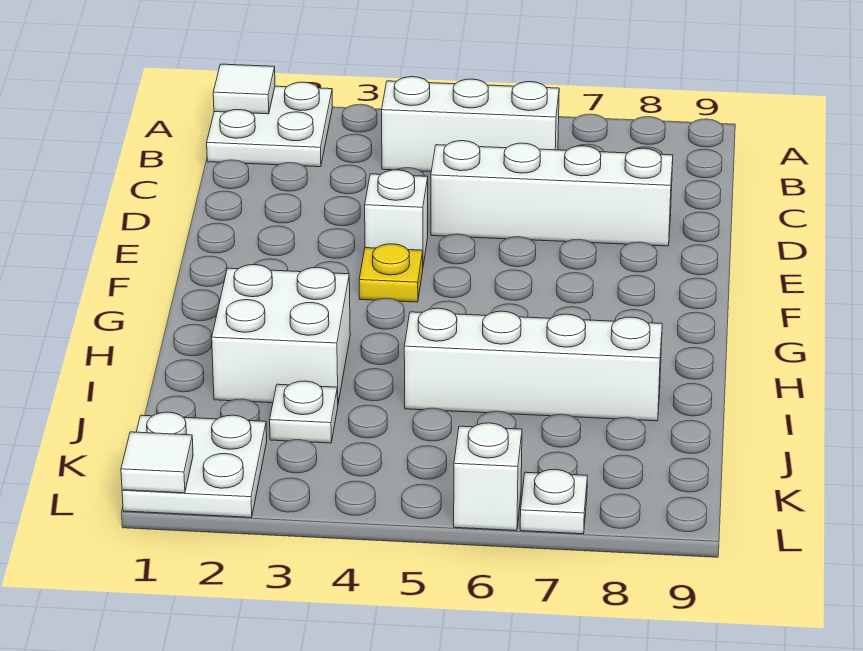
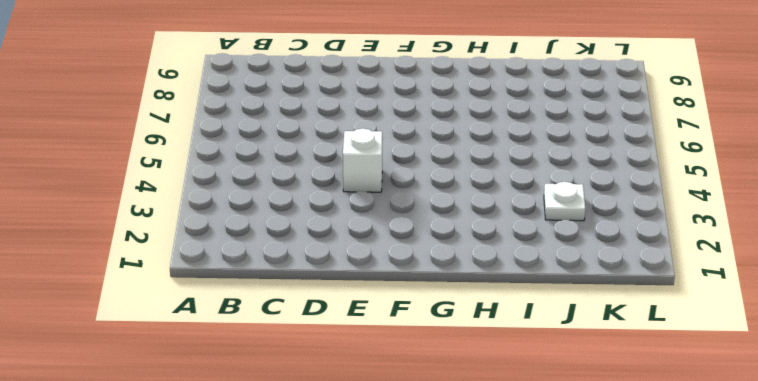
none -> white 2x2 plate [207,82,333,167]
none -> white 1x3 brick [382,77,559,172]
none -> white 1x4 brick [431,141,673,246]

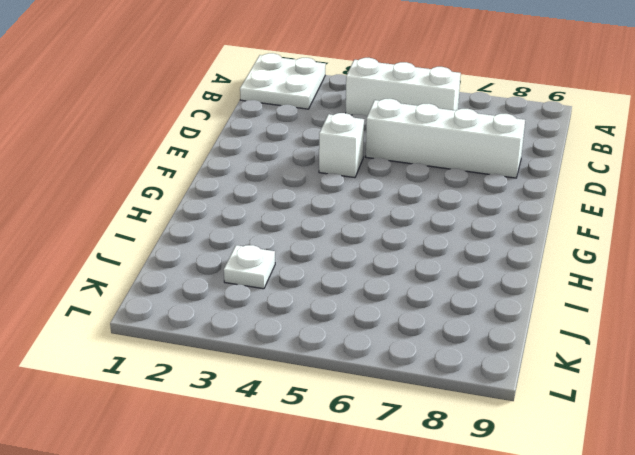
none -> yellow 1x1 plate [359,244,423,302]
none -> white 2x2 brick [212,265,350,403]
none -> white 1x4 brick [404,308,662,421]

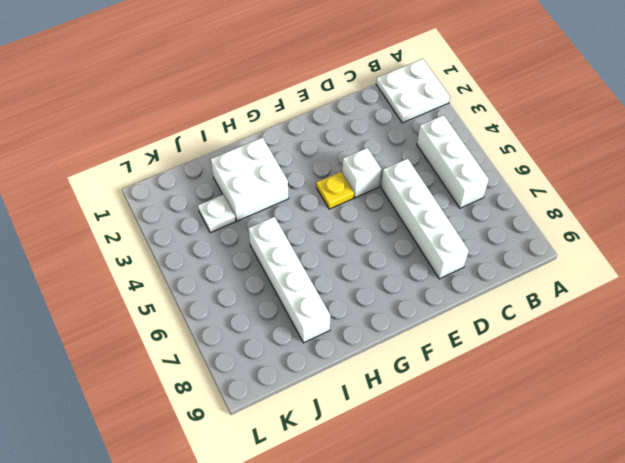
none -> white 2x2 plate [122,412,267,517]
none -> white 1x1 brick [454,423,522,531]
none -> white 1x1 plate [520,469,587,534]

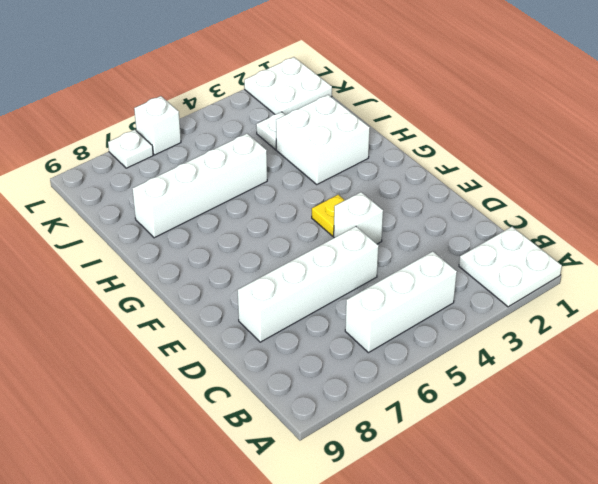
none -> white 1x1 tile [213,64,275,114]
none -> white 1x1 tile [121,432,193,493]

